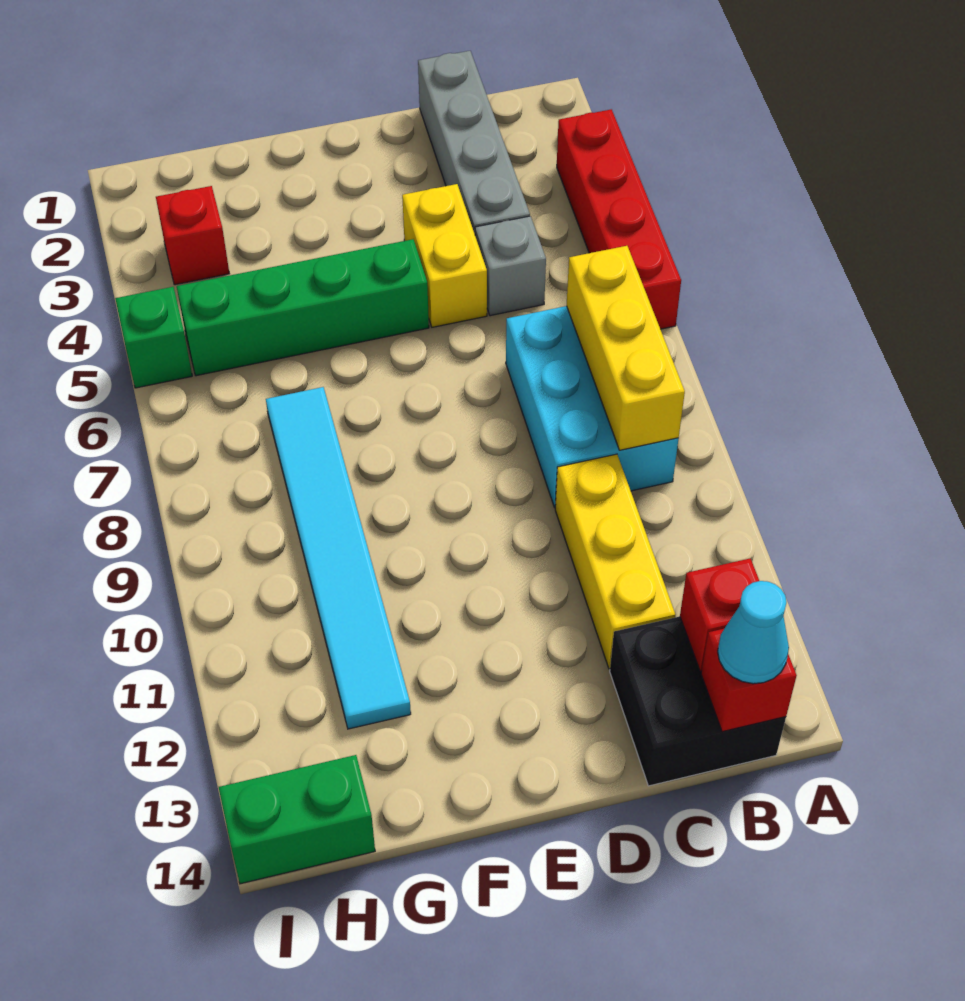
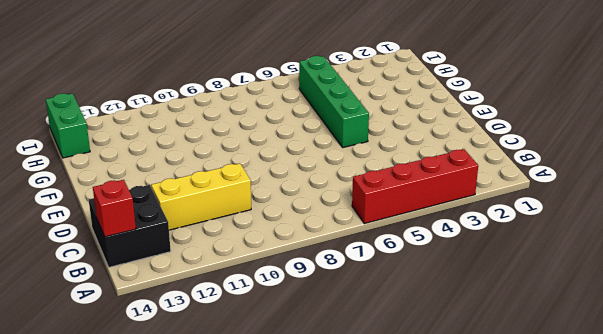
none -> cyan 2x3 brick [506,306,679,507]
none -> grey 1x4 brick [418,51,530,234]
none -> grey 1x1 brick [475,216,546,316]

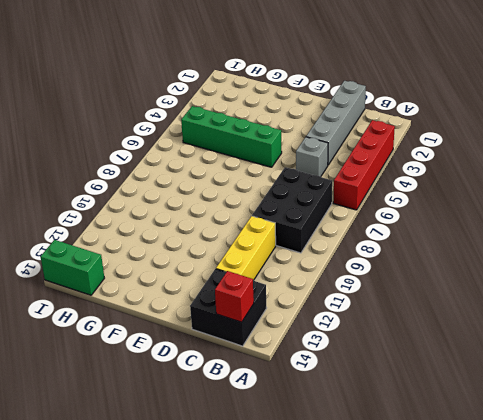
black 2x3 brick [252,167,332,253] -> cyan 2x3 brick [506,306,679,507]
none -> yellow 1x2 brick [402,184,487,327]
none -> cyan 1x6 tile [266,387,411,729]
none -> red 1x1 brick [156,186,229,285]

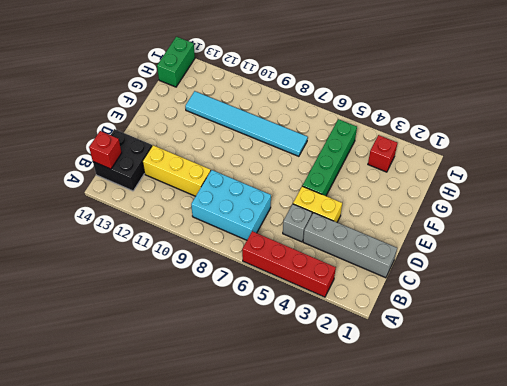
none -> green 1x1 brick [115,287,192,388]
none -> yellow 1x3 brick [567,246,685,450]
none -> red 1x1 brick [680,558,759,671]

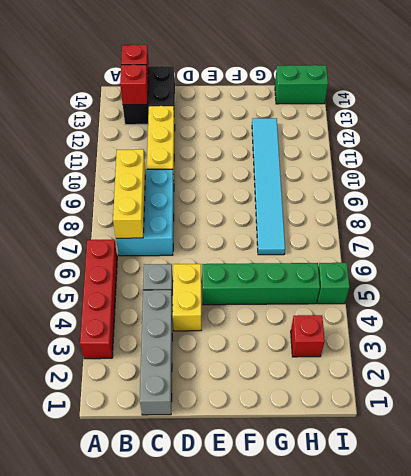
none -> cyan 1x1 cone [718,581,789,684]

